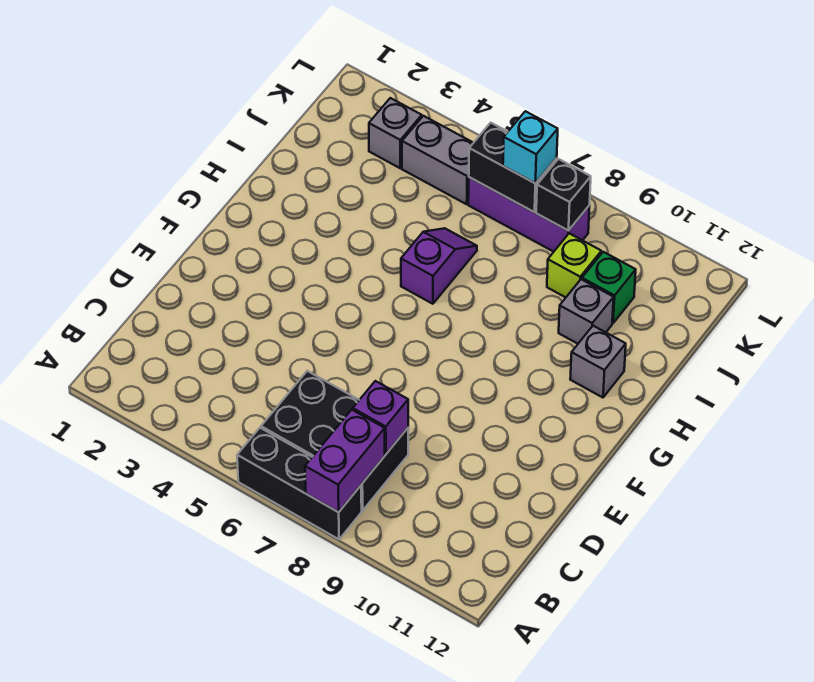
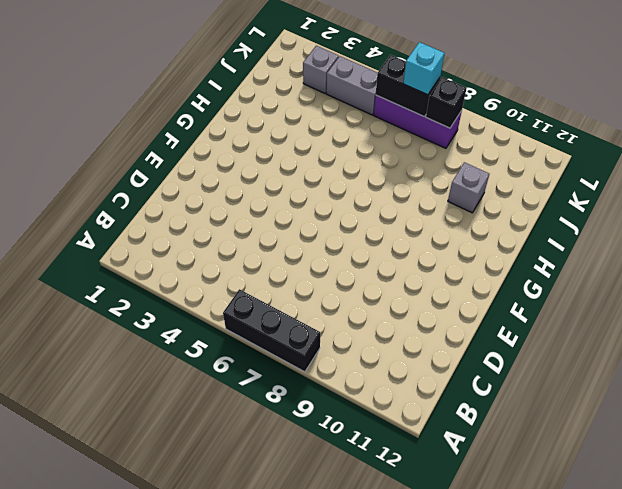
none -> black 2x3 brick [261,371,408,510]
none -> purple 1x2 slope [401,228,477,304]
none -> grey 1x1 brick [570,326,626,398]

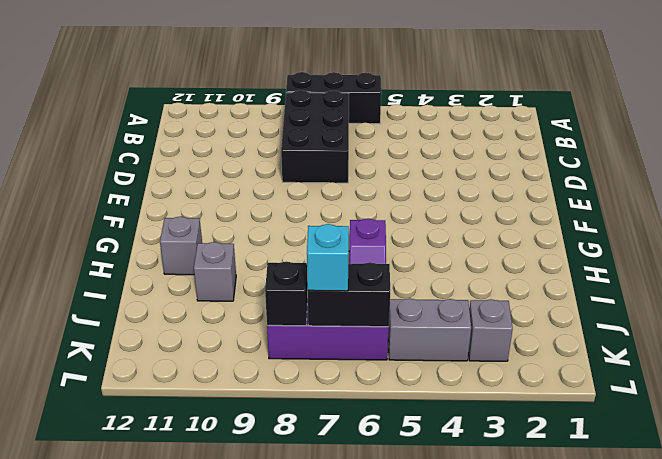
black 2x3 brick [281,90,349,183] -> black 2x3 brick turned to [261,371,408,510]
none -> lime 1x1 brick [547,233,601,297]
none -> green 1x1 brick [582,252,636,323]
none -> purple 1x2 brick [305,410,385,512]

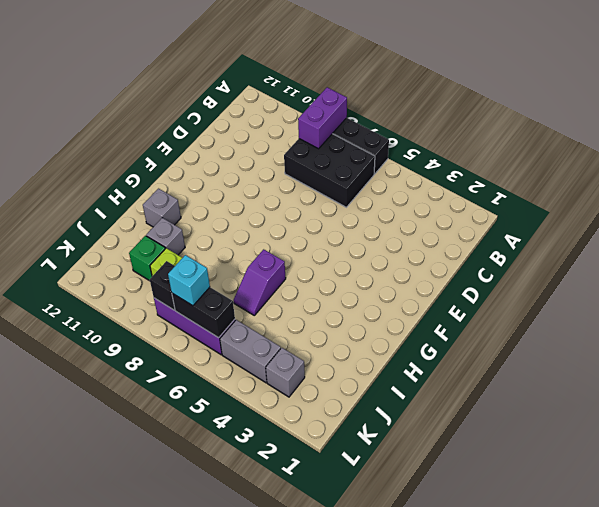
none -> purple 1x1 brick [353,381,408,454]

